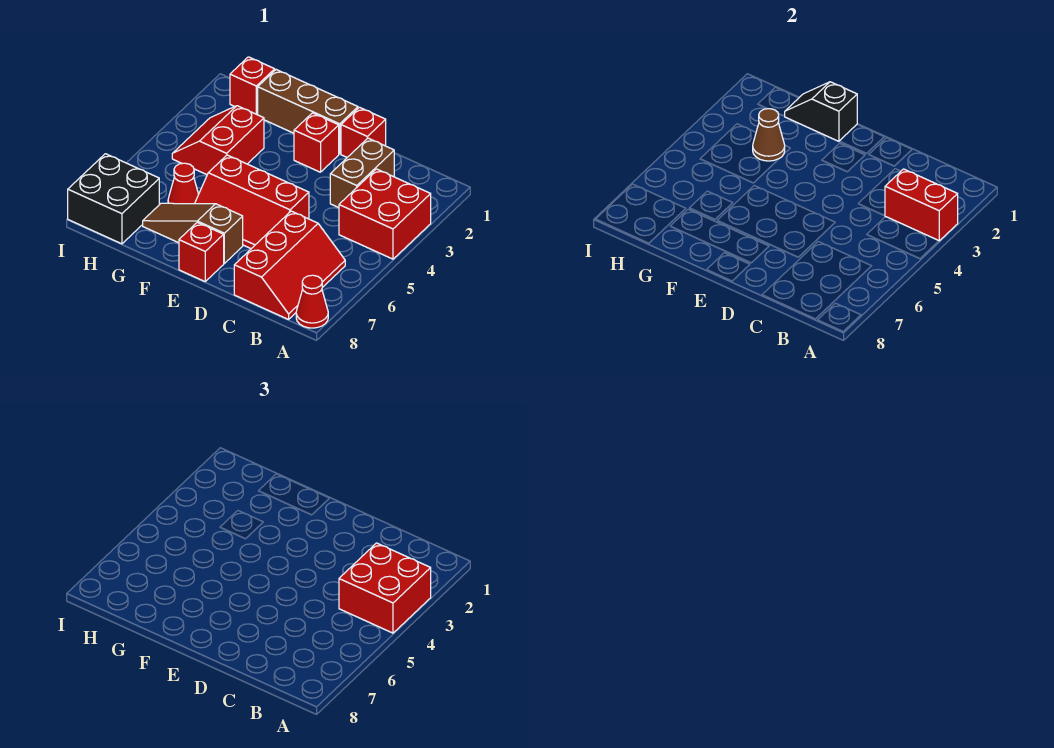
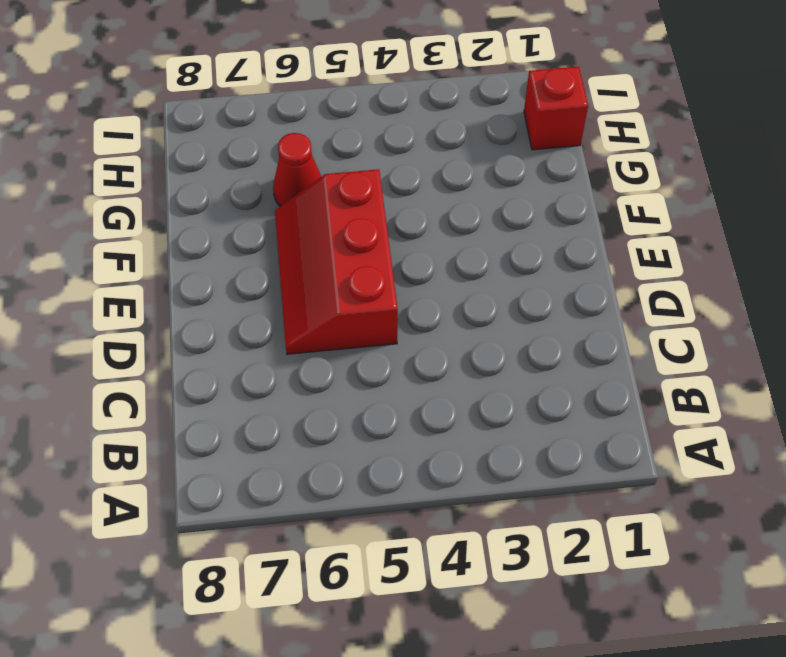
none -> red 2x2 brick [339,169,431,259]
none -> red 1x1 cone [296,275,328,328]
none -> red 2x3 slope [234,211,345,319]

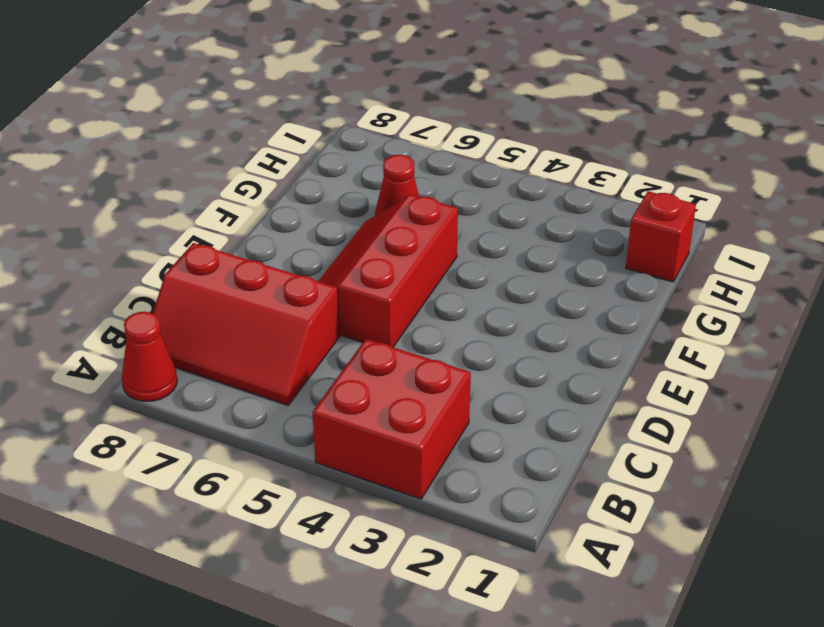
none -> brown 1x2 brick [330,138,394,208]
none -> red 1x1 brick [341,107,386,157]
none -> brown 1x3 brick [258,70,358,154]

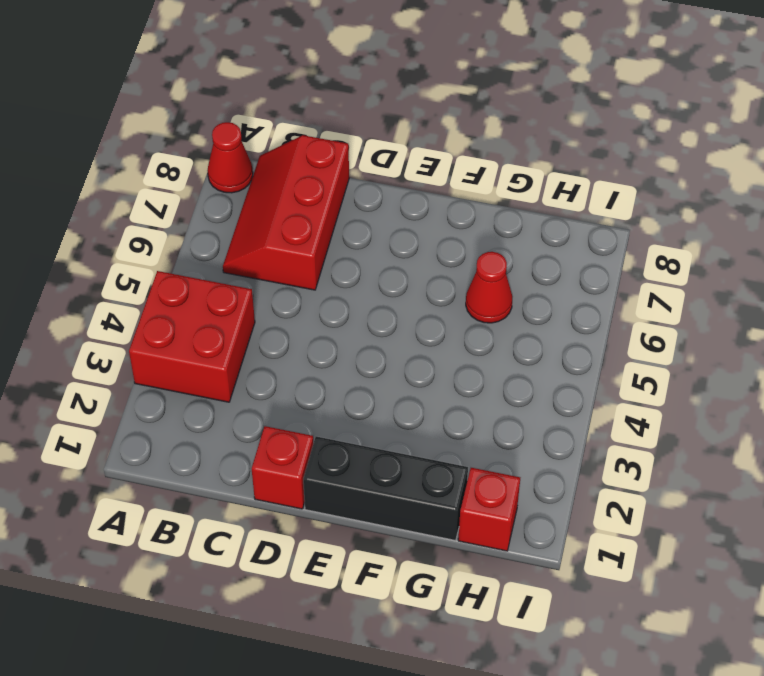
black 1x3 brick [303,436,468,541] -> brown 1x3 brick [258,70,358,154]
none -> brown 1x2 brick [330,138,394,208]
none -> red 2x3 slope [195,155,309,249]
none -> red 1x1 brick [294,113,339,172]

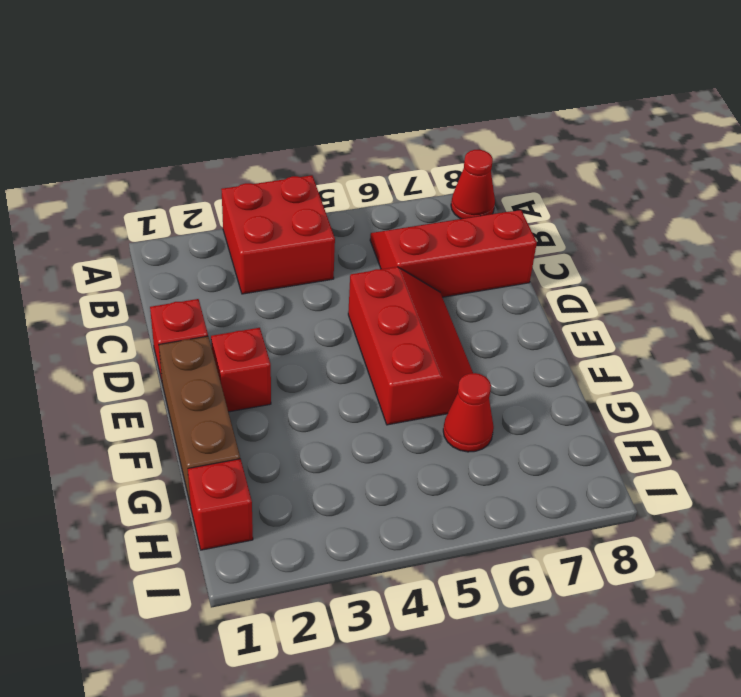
none -> brown 1x2 brick [330,138,394,208]
none -> brown 1x3 slope [143,203,243,263]
none -> red 1x1 brick [179,222,224,281]

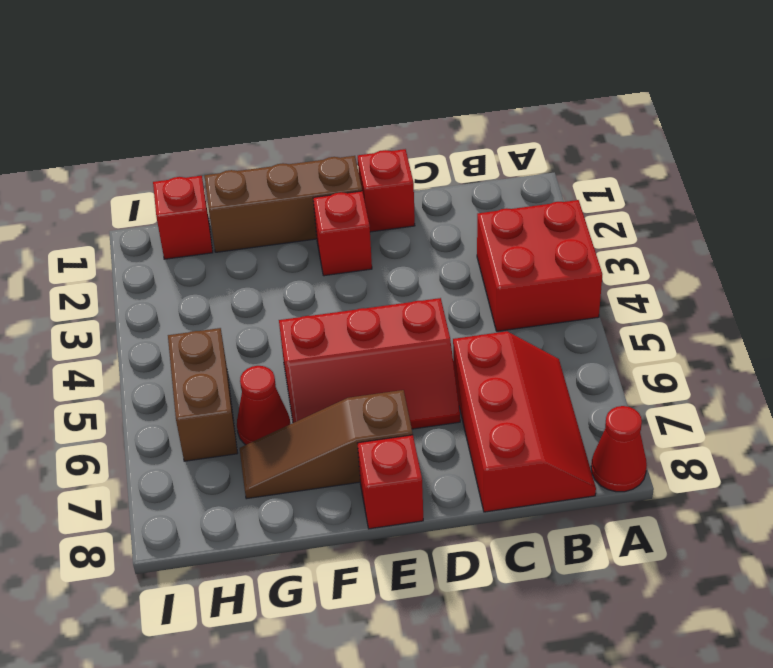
brown 1x2 brick [168,328,238,461] -> brown 1x2 brick moved to [330,138,394,208]
none -> red 2x2 slope [172,106,264,175]
none -> black 2x2 brick [68,154,159,244]
none -> red 1x2 brick [885,169,958,241]

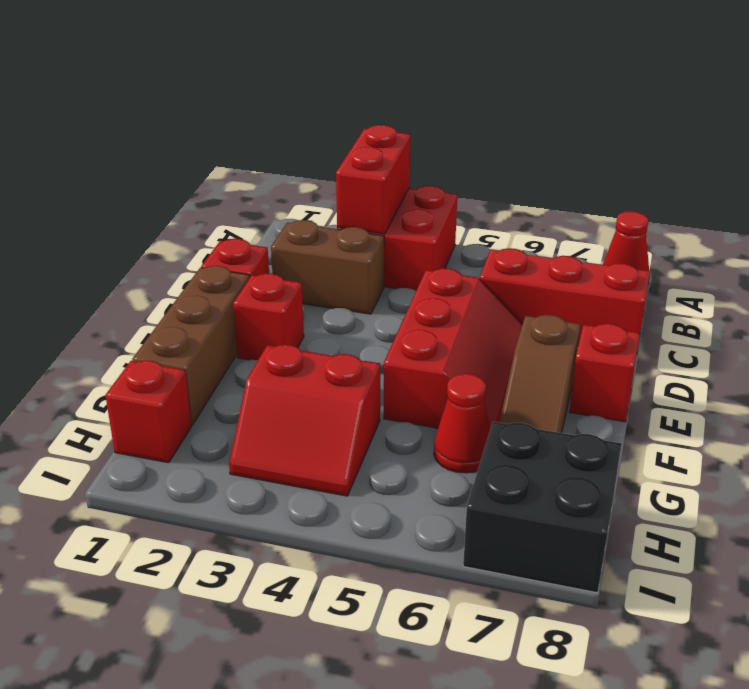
none -> black 1x2 slope [784,82,857,141]
none -> brown 1x1 cone [753,109,785,161]
none -> red 2x2 brick [339,543,431,633]

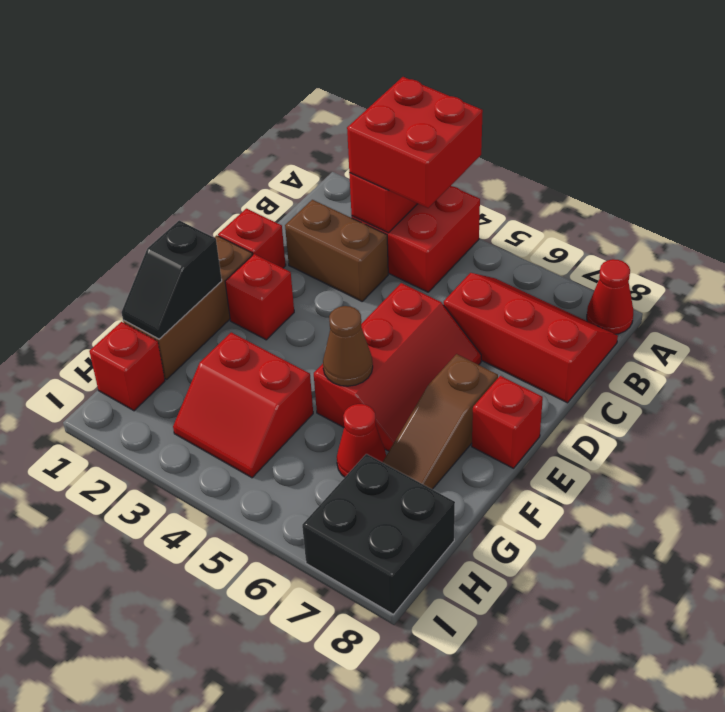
brown 1x1 cone [323,306,373,386] -> brown 1x1 cone moved to [753,109,785,161]

